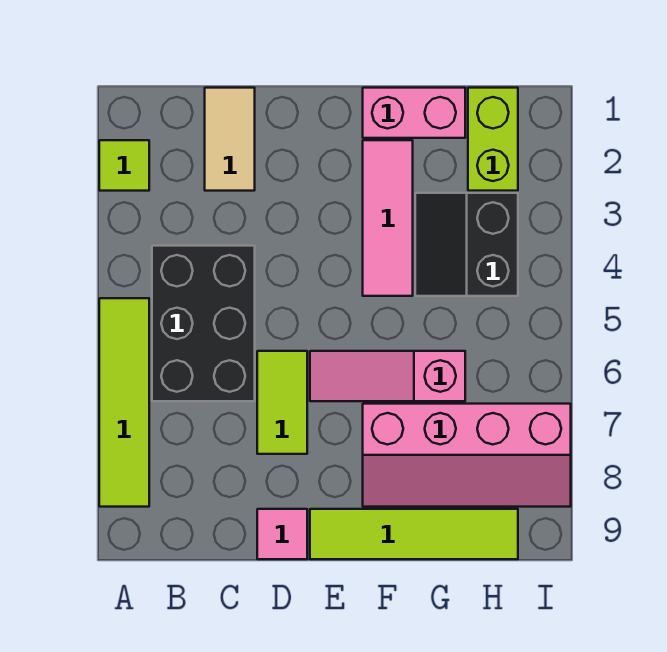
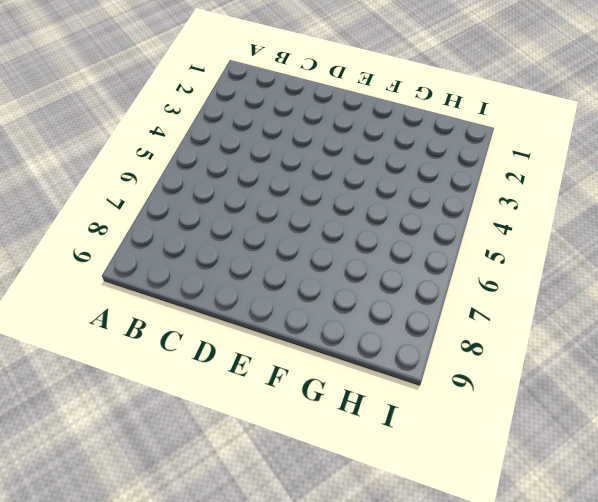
none -> lime 1x1 tile [99,140,149,191]
none -> lime 1x4 tile [99,298,149,507]
none -> black 2x3 brick [152,246,255,401]

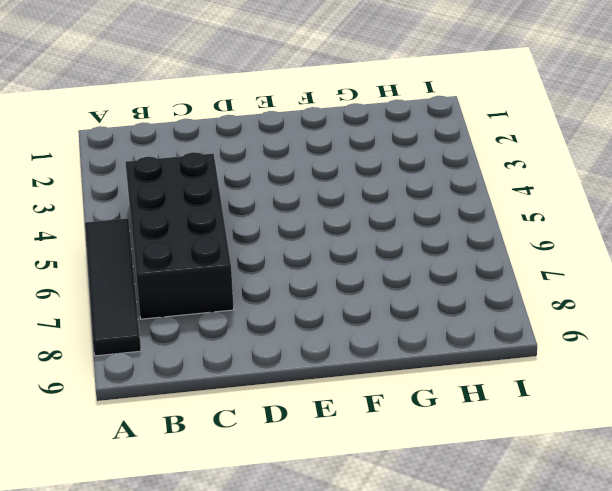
black 1x4 tile [85,218,141,356] -> lime 1x4 tile [99,298,149,507]
black 2x4 brick [125,152,234,319] -> black 2x3 brick [152,246,255,401]
none -> lime 1x1 tile [99,140,149,191]
none -> tan 1x2 tile [205,88,255,191]
none -> lime 1x2 tile [257,351,307,454]

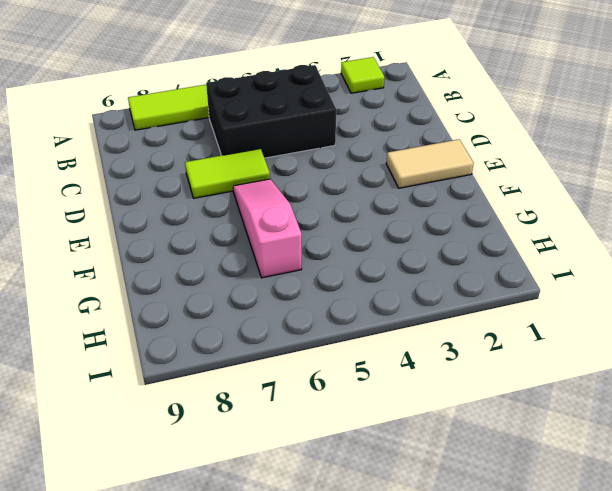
tan 1x2 tile [386,139,474,188] -> tan 1x2 tile moved to [205,88,255,191]
none -> pink 1x1 tile [257,509,307,559]
none -> lime 1x4 tile [310,509,518,559]
none -> pink 1x2 brick [363,88,465,138]

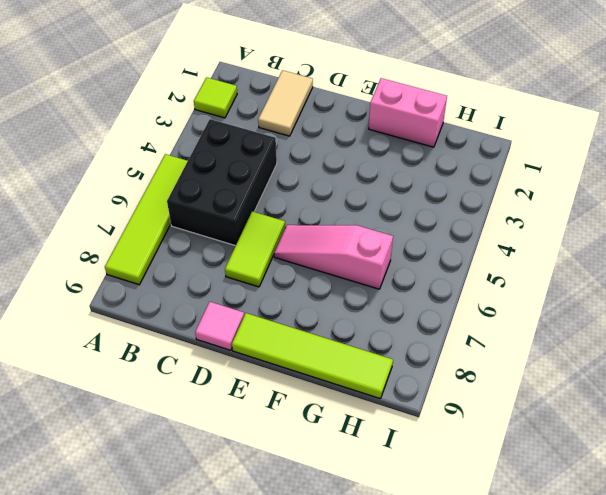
none -> pink 1x3 tile [363,140,413,296]
none -> pink 2x4 slope [363,404,571,507]
none -> black 2x2 slope [415,193,518,296]

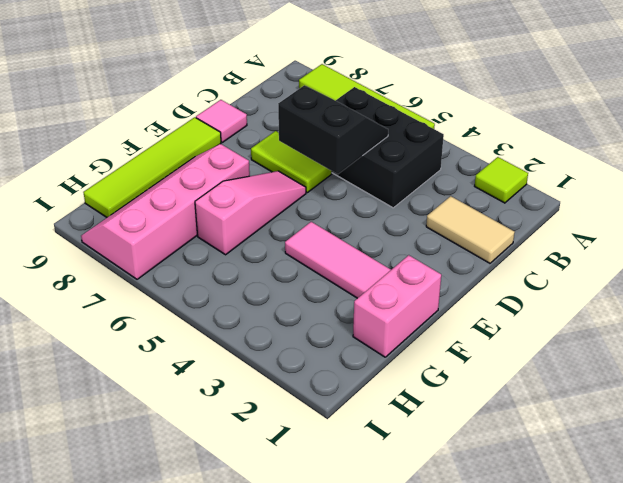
black 2x2 slope [278,85,388,174] -> black 2x2 slope moved to [415,193,518,296]
none -> lime 1x2 brick [468,88,518,191]

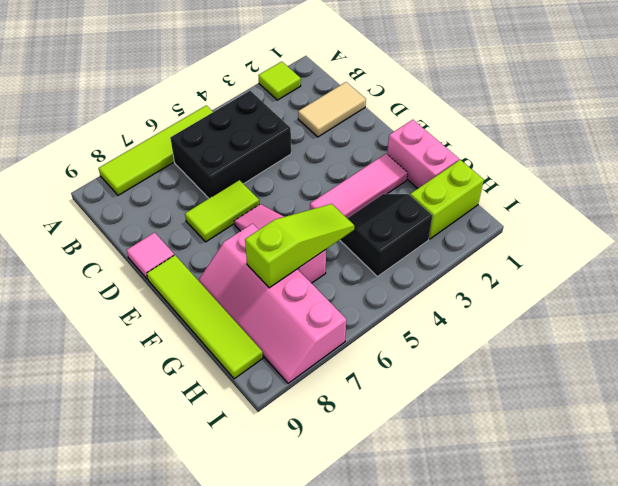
lime 1x3 slope [245,204,354,288] -> none

